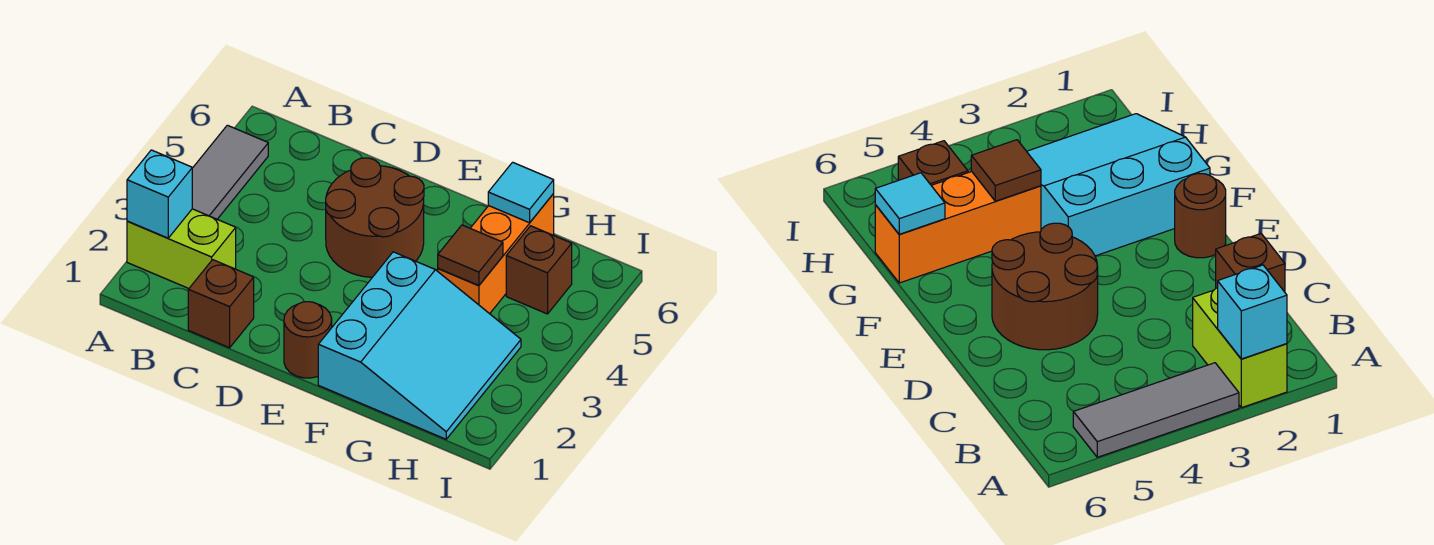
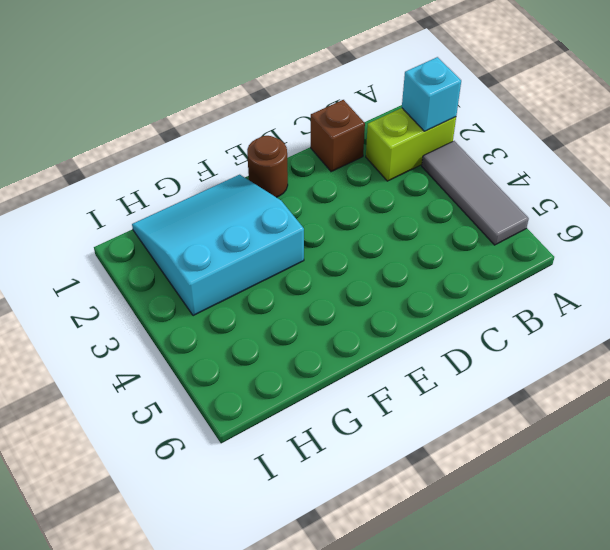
cyan 3x3 slope [132,175,304,316] -> cyan 3x3 slope turned to [318,252,521,439]
none -> brown 2x2 round brick [326,158,424,277]
none -> orange 1x3 brick [438,194,554,314]

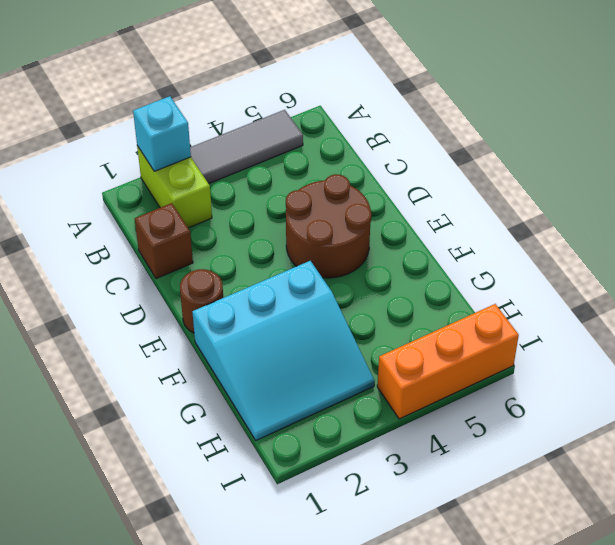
orange 1x3 brick [377,304,519,419] -> orange 1x3 brick moved to [438,194,554,314]
none -> brown 1x1 brick [506,226,572,314]
none -> brown 1x1 tile [438,225,503,286]

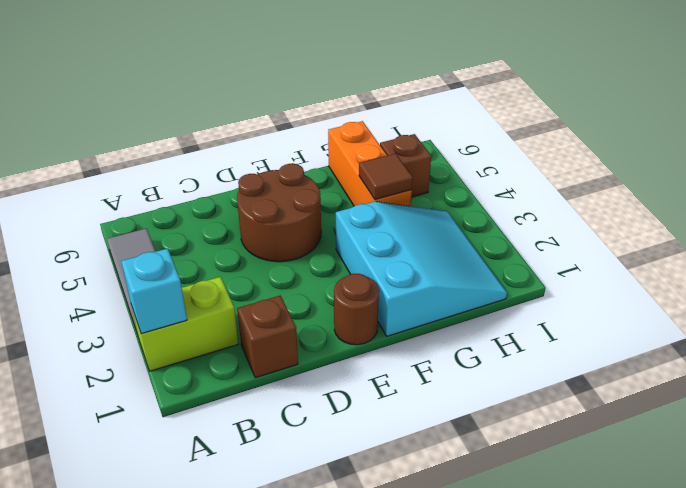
none -> cyan 1x1 tile [488,162,554,223]

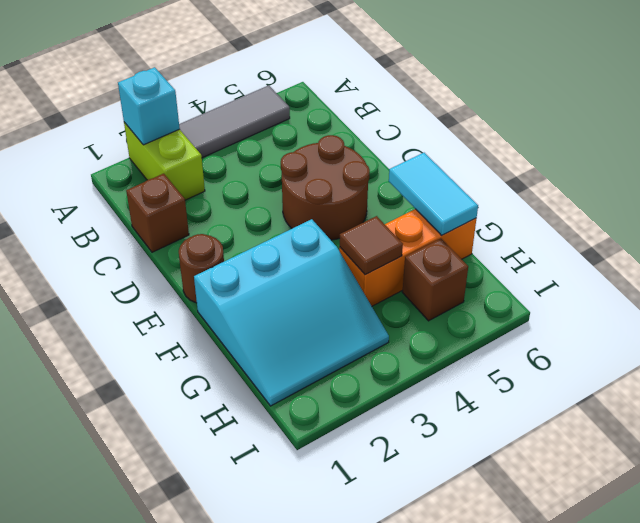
cyan 1x2 tile [389,153,478,235] -> cyan 1x1 tile [488,162,554,223]

